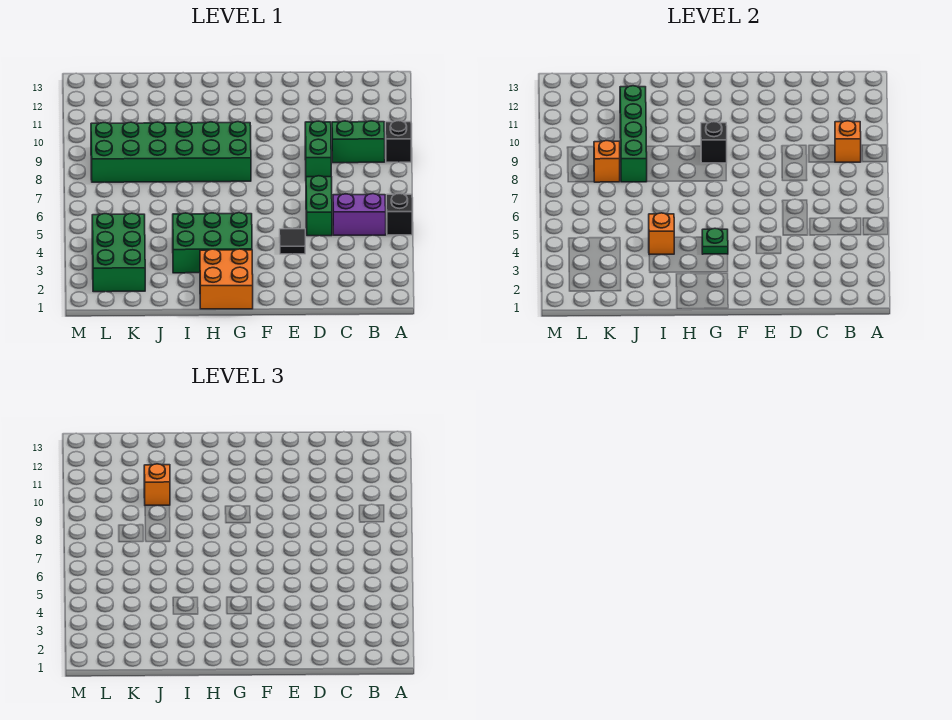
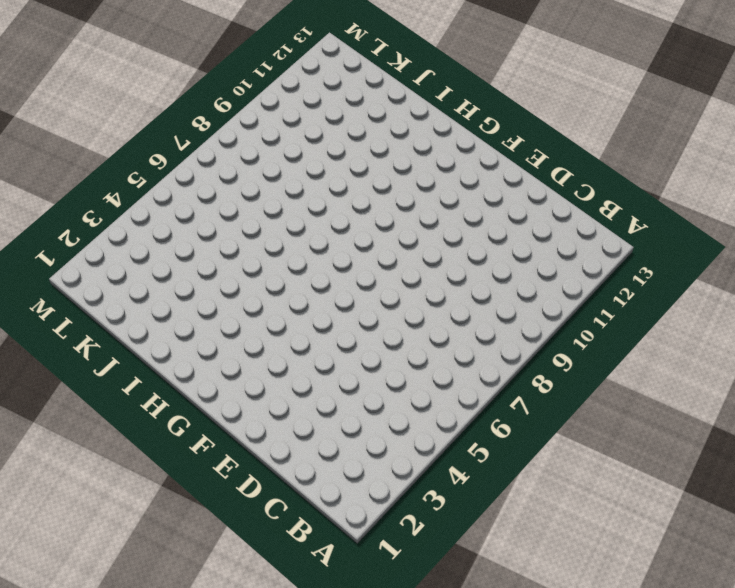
none -> black 1x1 brick [387,194,412,235]
none -> black 1x1 brick [386,121,411,162]
none -> purple 1x2 brick [333,194,386,235]

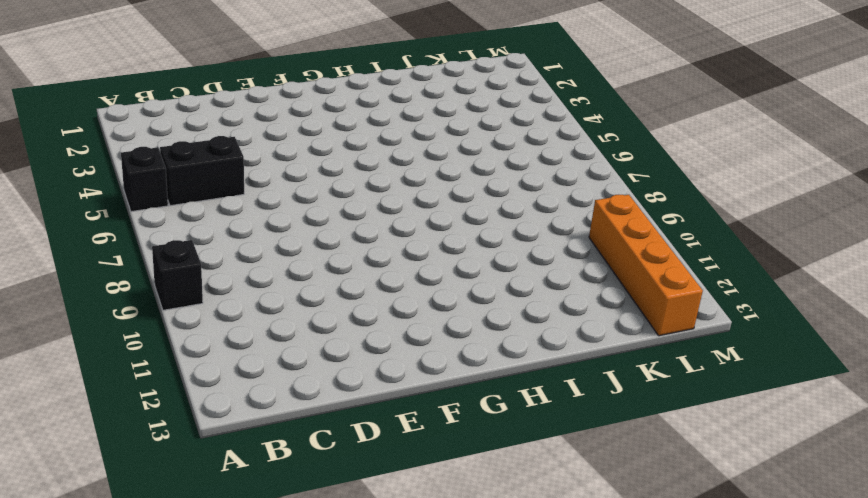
black 1x2 brick [160,136,244,206] -> purple 1x2 brick [333,194,386,235]
orange 1x4 brick [589,195,703,336] -> none
none -> green 1x2 brick [332,121,385,163]
none -> green 1x2 brick [306,176,332,236]
none -> green 1x2 brick [305,121,331,177]

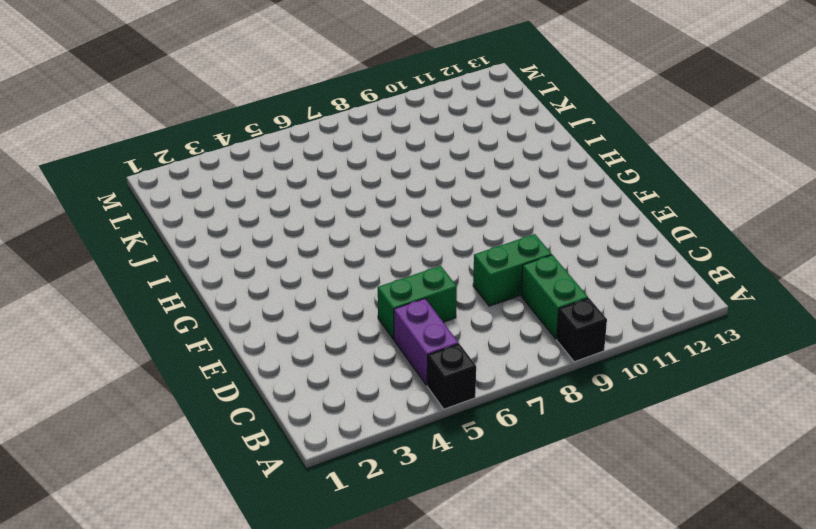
none -> black 1x1 tile [280,229,305,254]
none -> orange 2x2 brick [200,249,253,309]
none -> green 2x3 brick [173,213,252,273]

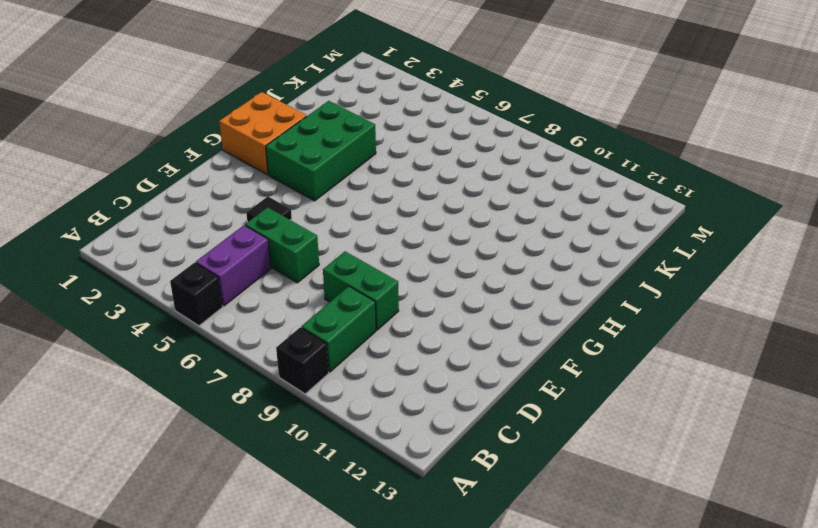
none -> green 2x6 brick [91,122,251,182]
none -> green 2x3 brick [92,213,145,292]
none -> orange 1x1 brick [835,121,861,162]

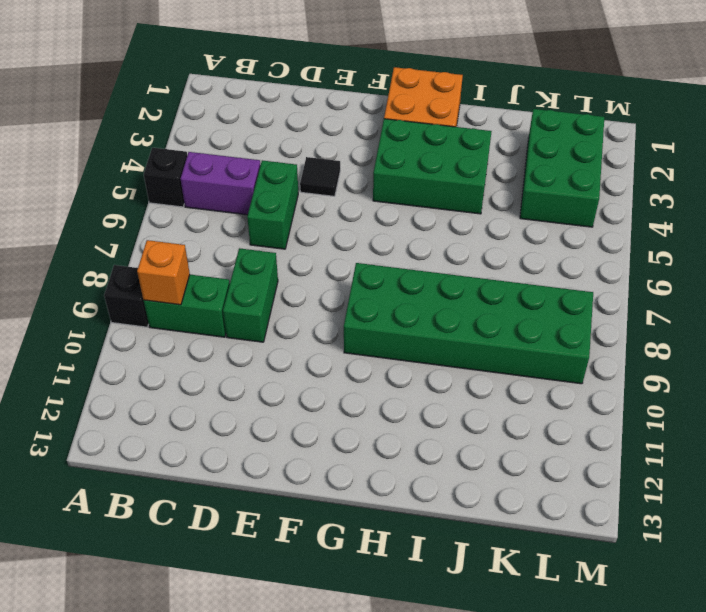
none -> green 1x1 plate [702,228,728,254]
none -> black 1x1 brick [701,122,727,163]
none -> orange 1x1 brick [649,213,674,255]

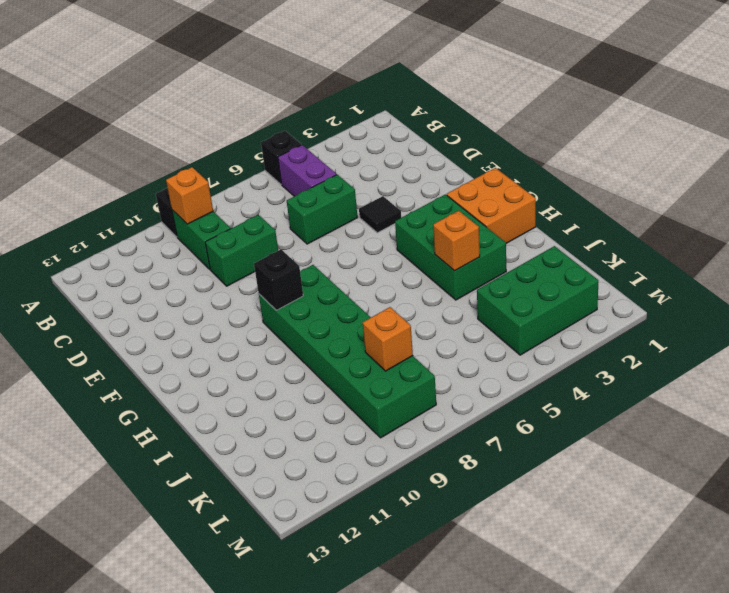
none -> green 1x1 plate [702,228,728,254]
none -> green 1x4 brick [620,86,647,182]
none -> orange 1x1 brick [144,464,170,505]

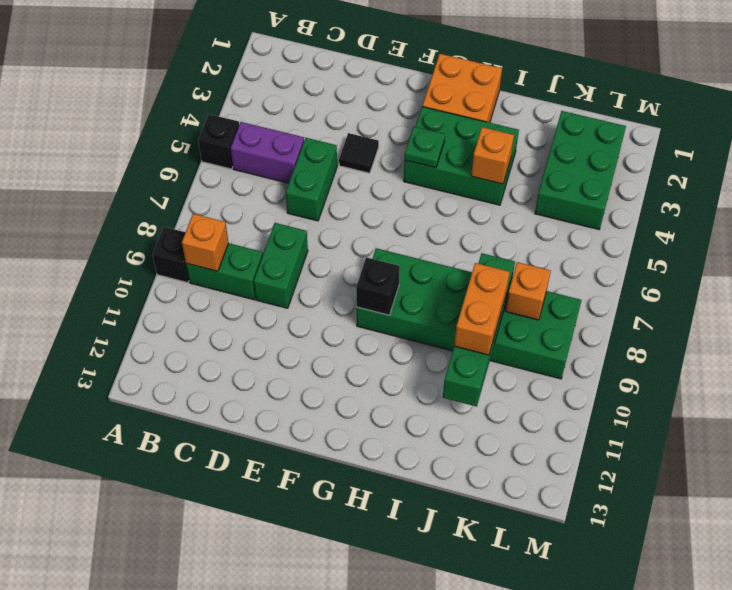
orange 1x2 brick [454,263,510,355] -> orange 1x1 brick [144,464,170,505]

